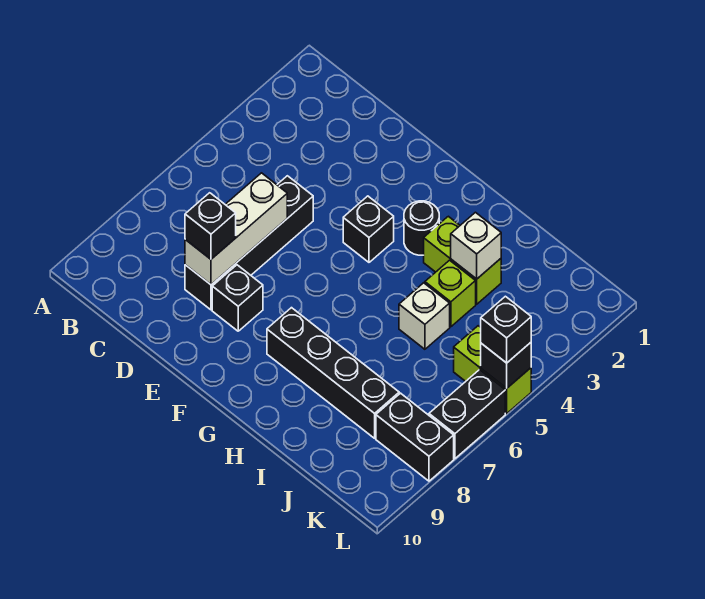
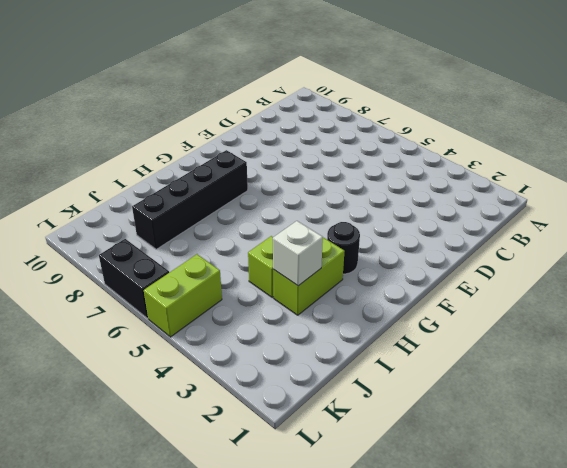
none -> black 1x4 brick [185,176,313,310]
none -> black 1x1 brick [212,265,263,331]
none -> black 1x1 brick [343,196,394,262]

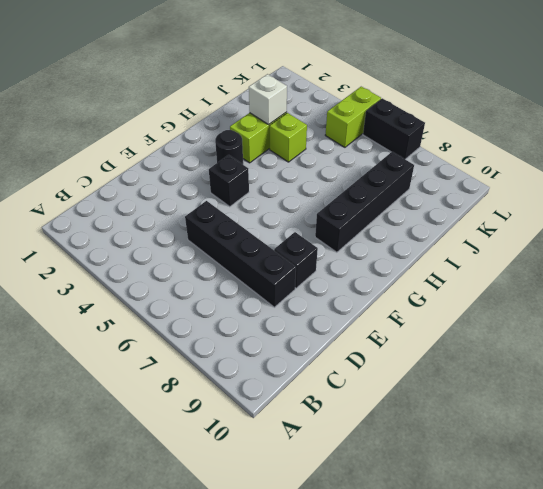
none -> white 1x1 brick [399,283,450,349]
none -> black 1x2 brick [376,393,454,481]
none -> white 1x3 brick [185,173,287,284]

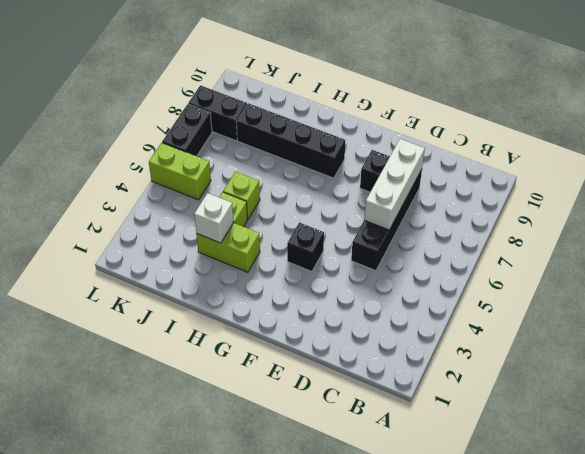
lime 1x1 brick [223,172,260,219] -> white 1x1 brick [399,283,450,349]
none -> black 1x1 round brick [404,201,439,255]
none -> black 1x1 brick [481,343,531,388]
none -> black 1x1 brick [185,193,236,259]

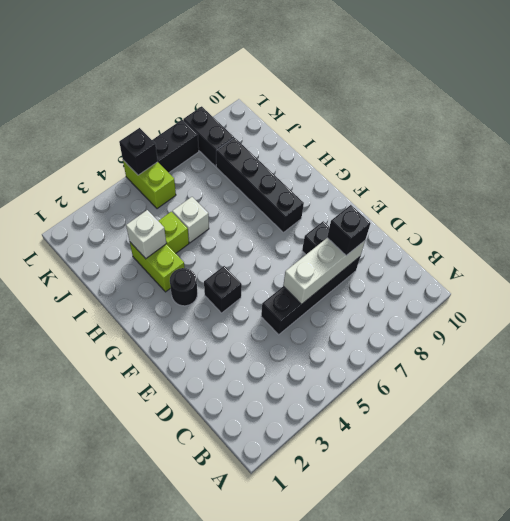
none -> black 1x1 brick [481,296,531,363]

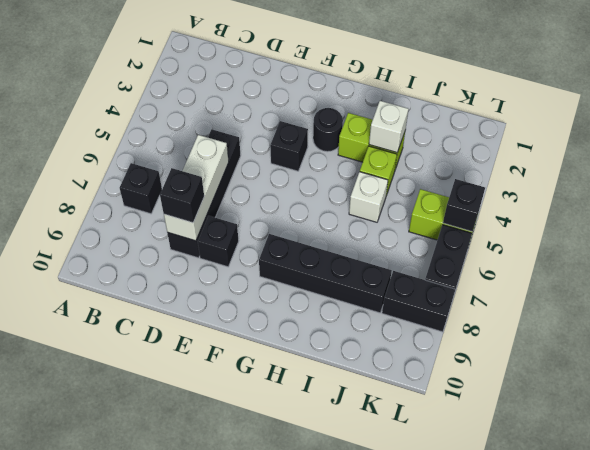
black 1x1 brick [120,163,162,214] -> black 1x1 brick moved to [481,296,531,363]

